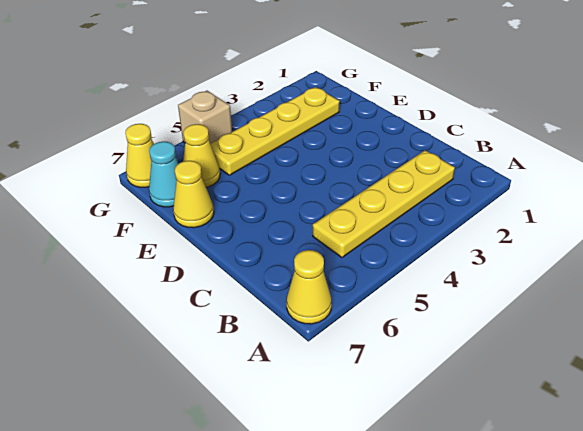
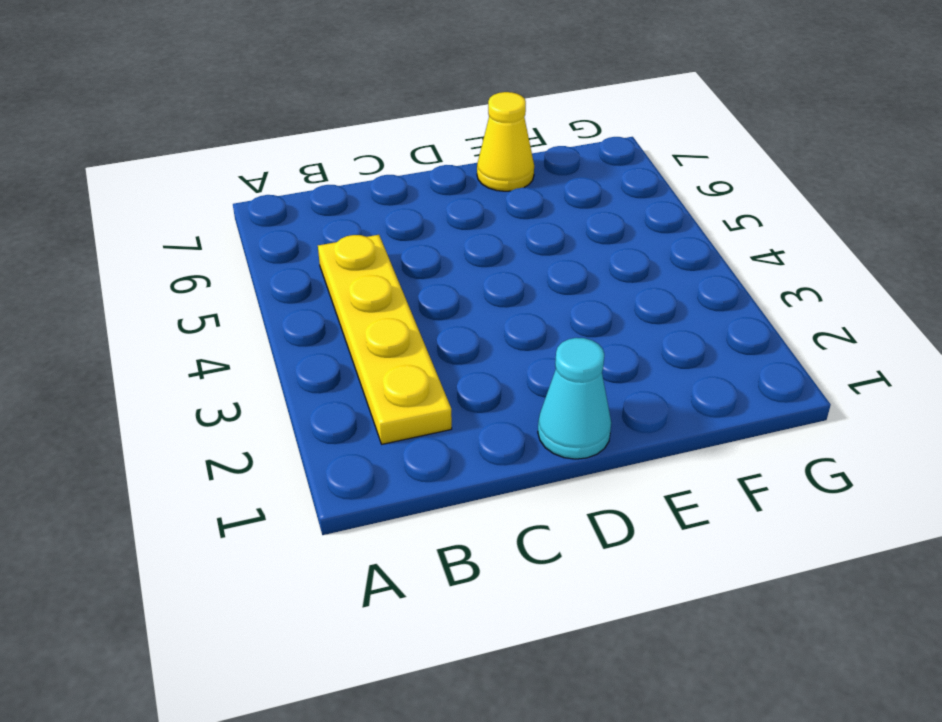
cyan 1x1 cone [538,338,611,459] -> cyan 1x1 cone moved to [149,142,179,207]
none -> yellow 1x1 cone [287,250,331,324]
none -> yellow 1x4 plate [211,87,340,175]

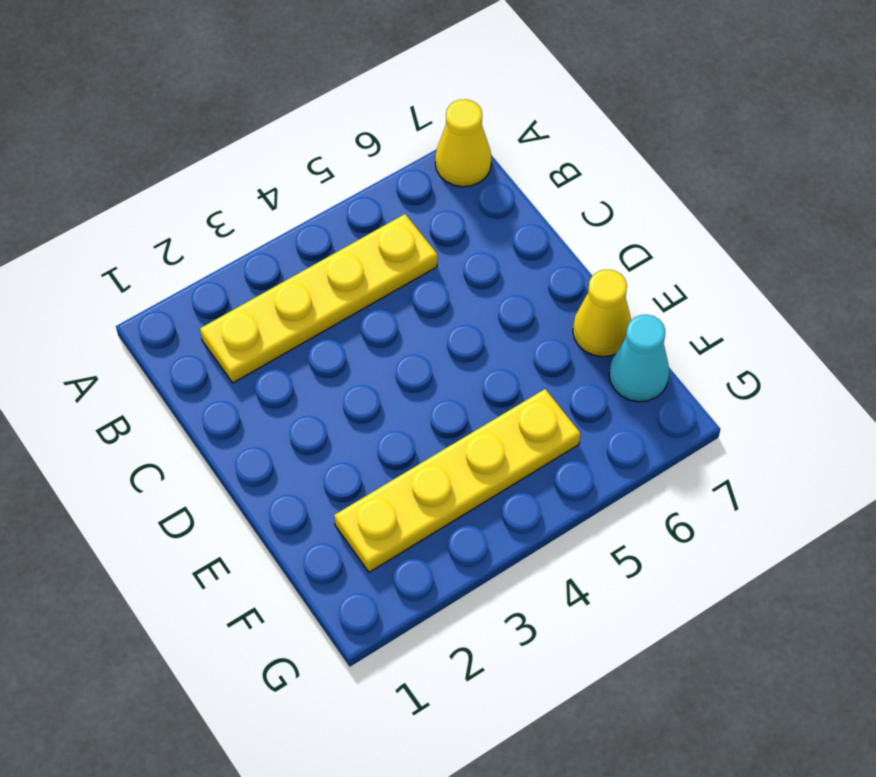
none -> yellow 1x1 cone [183,124,220,187]
none -> tan 1x1 brick [178,91,232,144]

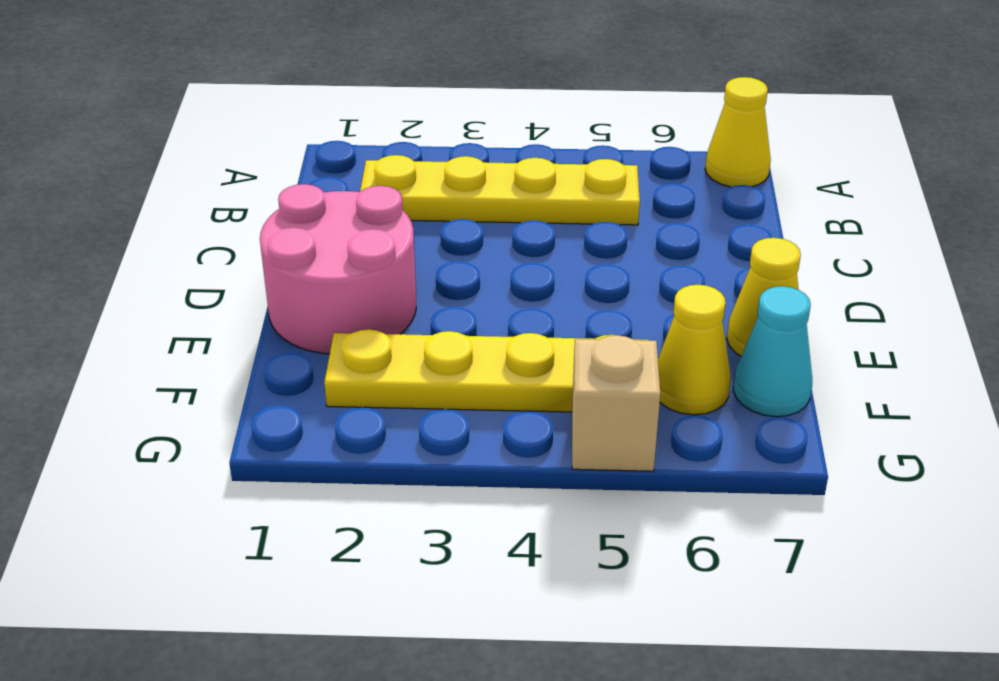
pink 2x2 round brick [260,184,416,354] -> none
none -> yellow 1x1 cone [125,124,154,187]

